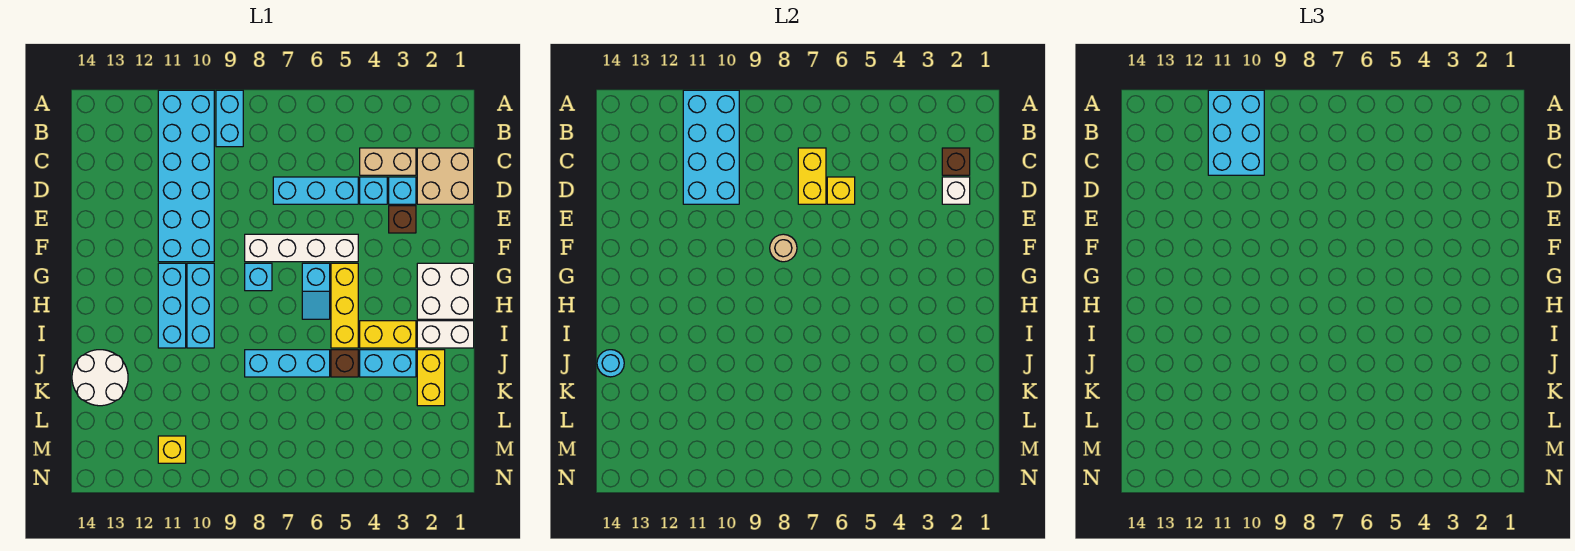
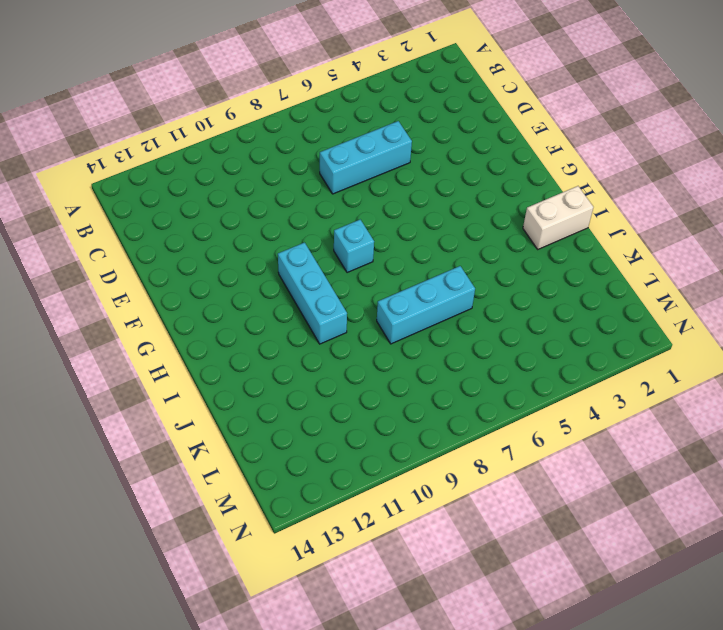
none -> cyan 1x2 brick [216,90,243,147]
none -> cyan 2x6 brick [158,90,214,262]
none -> tan 2x2 brick [417,148,474,204]
none -> tan 1x2 brick [360,148,416,175]

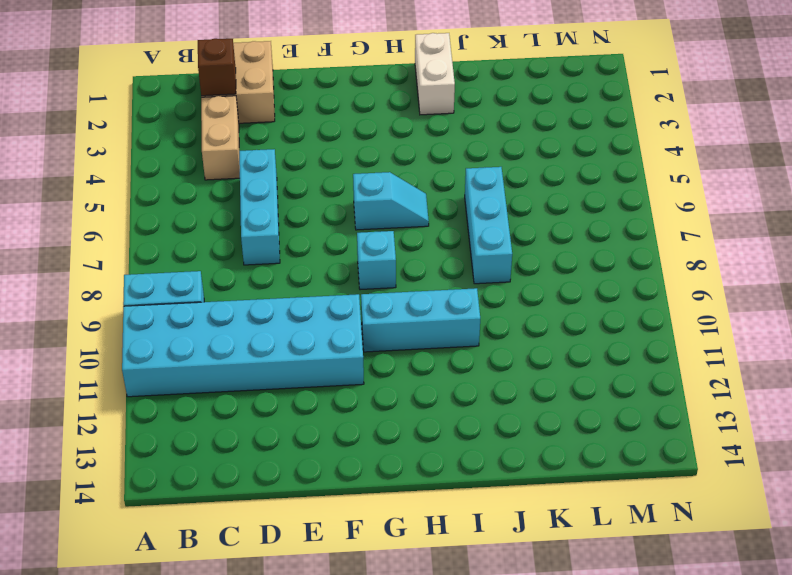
none -> cyan 1x1 brick [389,177,416,204]
none -> cyan 1x1 brick [360,177,387,204]
none -> brown 1x1 brick [389,206,416,233]
none -> white 1x4 brick [245,234,358,262]

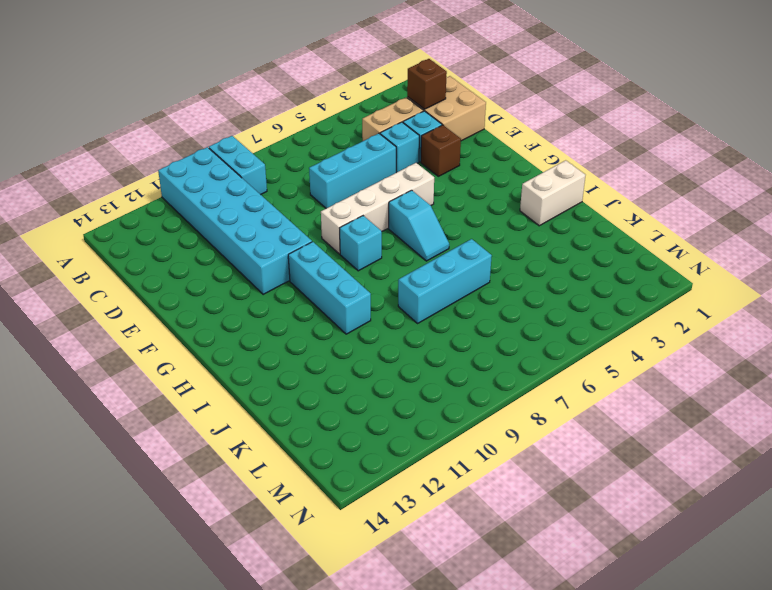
none -> white 2x2 brick [417,263,474,319]
none -> yellow 1x3 brick [331,263,358,348]
none -> cyan 1x3 brick [158,263,186,348]
none -> yellow 1x2 brick [360,321,416,348]

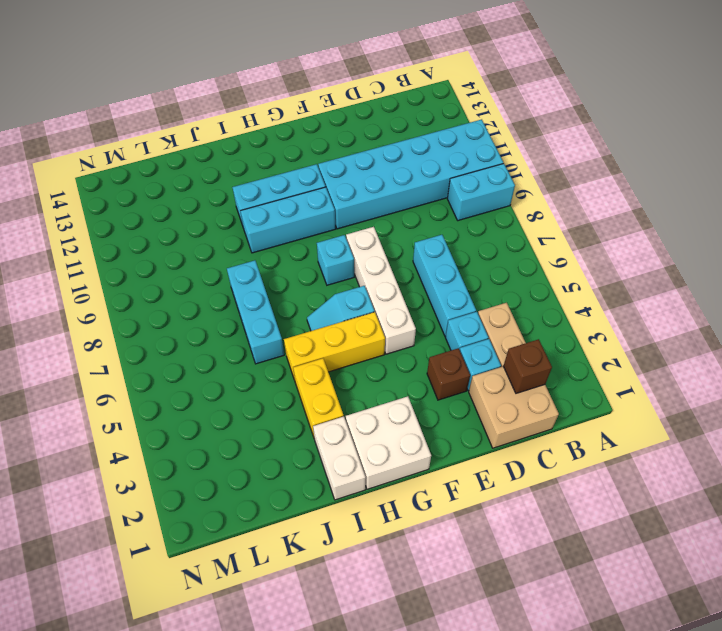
none -> yellow 1x2 brick [417,350,445,406]
none -> cyan 1x2 brick [360,350,416,377]
none -> brown 1x1 brick [331,350,358,377]
none -> white 2x2 round brick [72,350,128,406]

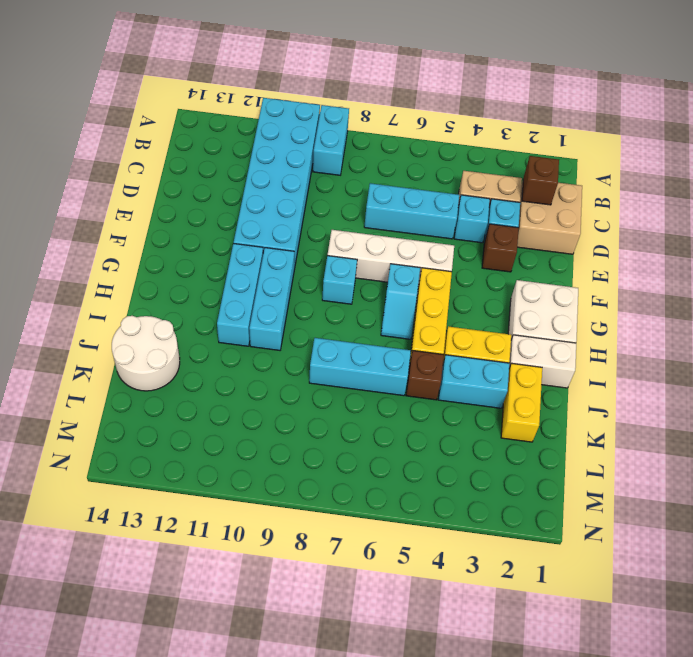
none -> yellow 1x1 brick [158,436,186,463]
none -> cyan 2x4 brick [683,90,739,204]
none -> yellow 1x2 brick [798,148,826,204]
none -> white 1x1 brick [942,177,970,204]

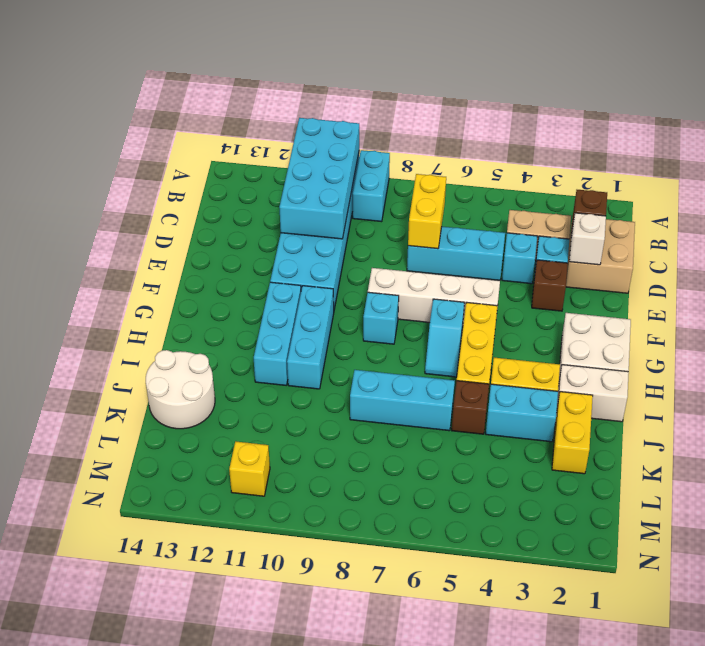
none -> yellow 1x1 brick [827,177,855,204]
none -> tan 1x1 round brick [770,234,797,262]
none -> cyan 1x1 round brick [597,350,624,377]
none -> cyan 2x3 brick [1208,90,1264,175]

